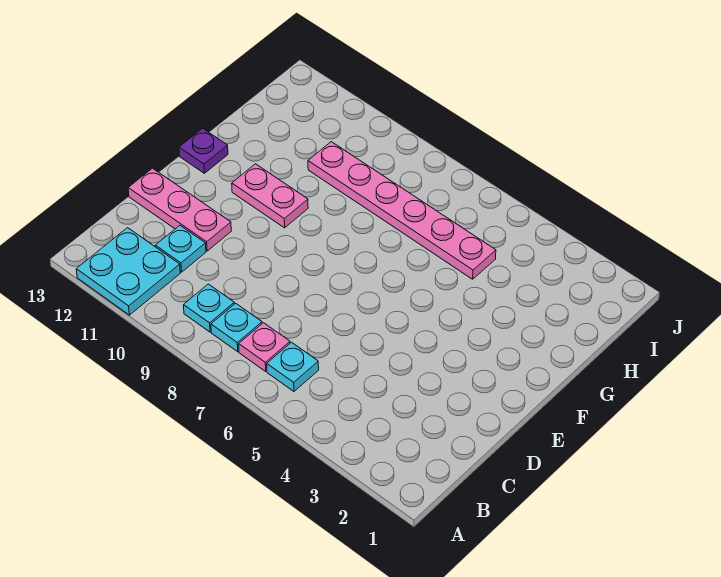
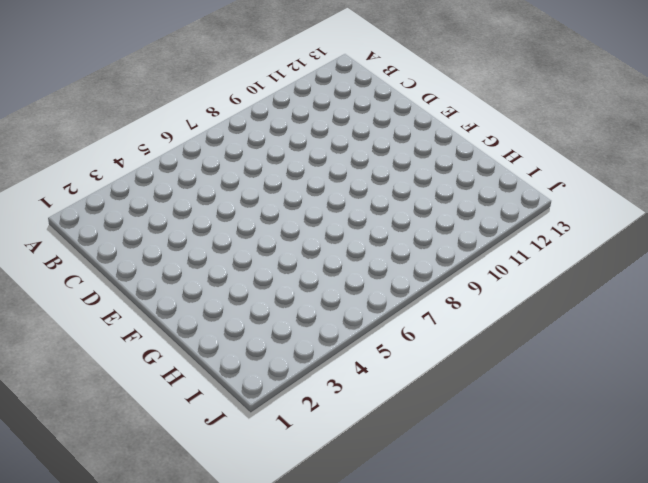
none -> cyan 2x2 plate [76,228,180,315]
none -> cyan 1x1 plate [267,342,319,391]

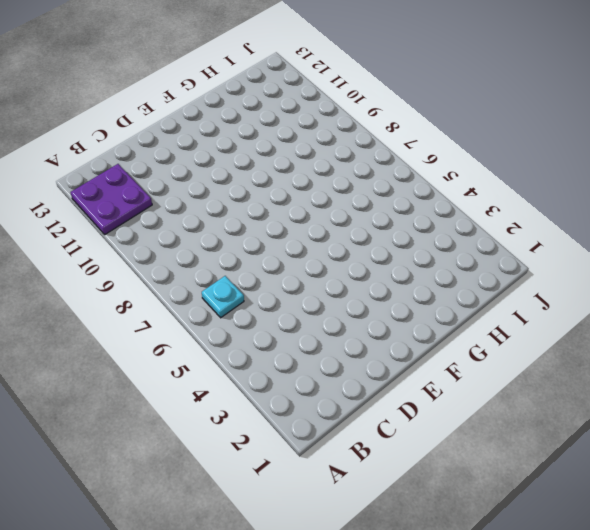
purple 2x2 plate [71,164,152,234] -> cyan 2x2 plate [76,228,180,315]
none -> pink 1x1 plate [239,323,290,371]
none -> cyan 1x1 plate [211,303,262,352]

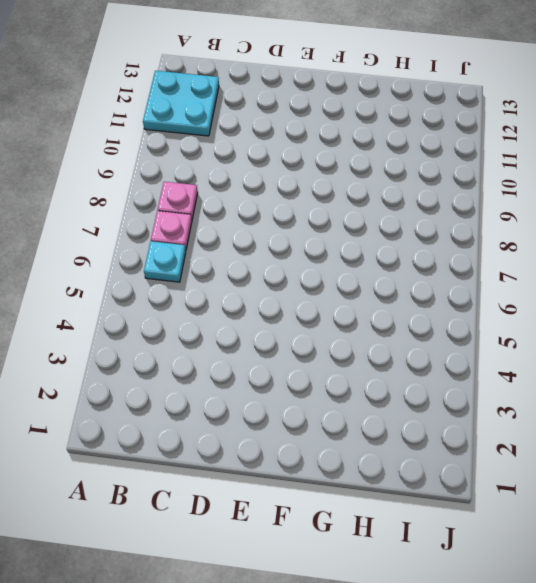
pink 1x1 plate [158,182,198,219] -> cyan 1x1 plate [211,303,262,352]
none -> cyan 1x1 plate [184,284,234,332]
none -> cyan 1x1 plate [155,226,206,272]

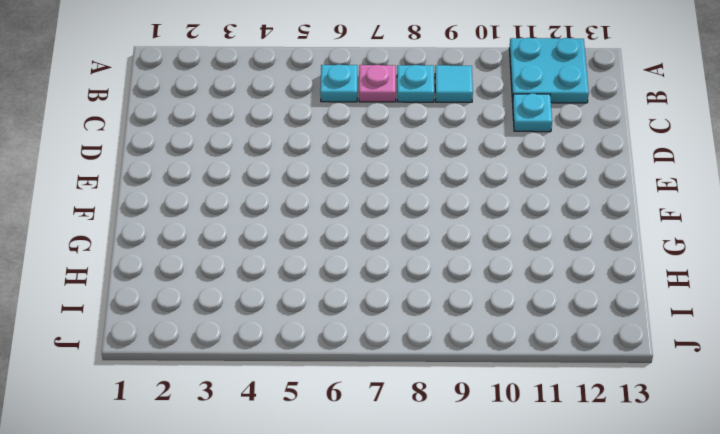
cyan 1x1 tile [435,65,473,102] -> cyan 1x1 plate [184,284,234,332]
none -> pink 1x3 plate [128,168,231,251]
none -> pink 1x2 plate [232,164,308,228]

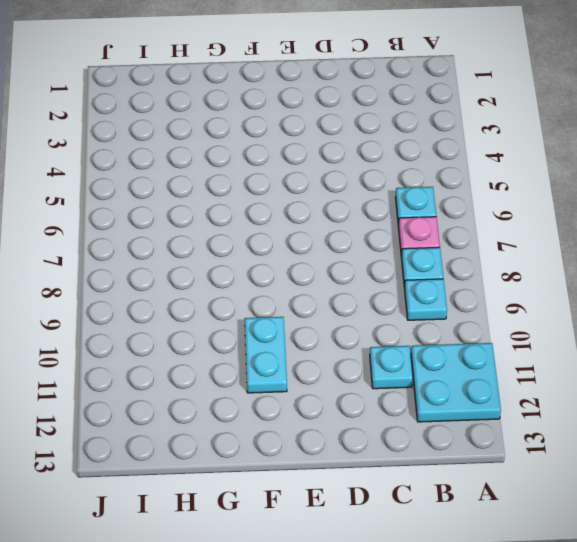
cyan 1x2 plate [245,317,287,393] -> pink 1x2 plate [232,164,308,228]
none -> pink 1x3 plate [128,168,231,251]
none -> purple 1x1 plate [179,128,228,173]

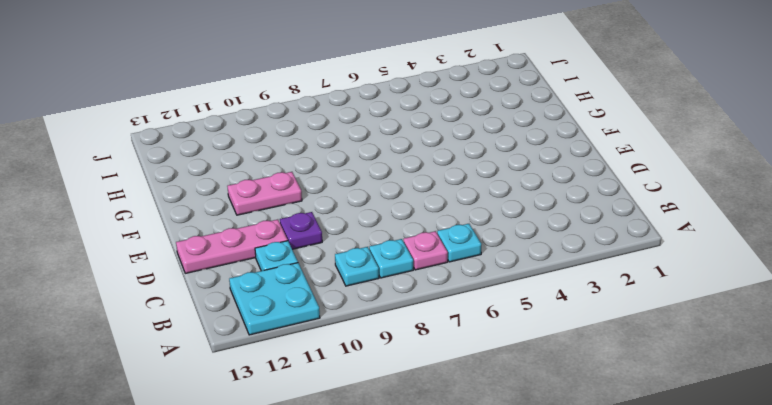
purple 1x1 plate [280,212,322,249] -> purple 1x1 plate moved to [179,128,228,173]
none -> pink 1x6 plate [308,142,496,279]

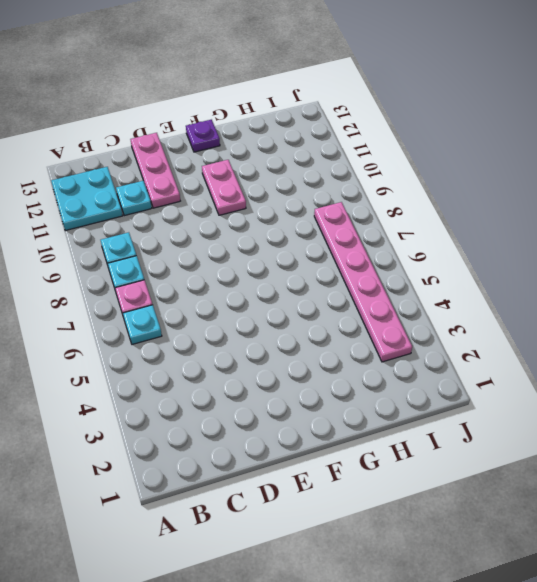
pink 1x6 plate [314,202,412,362] -> pink 1x6 plate moved to [308,142,496,279]

